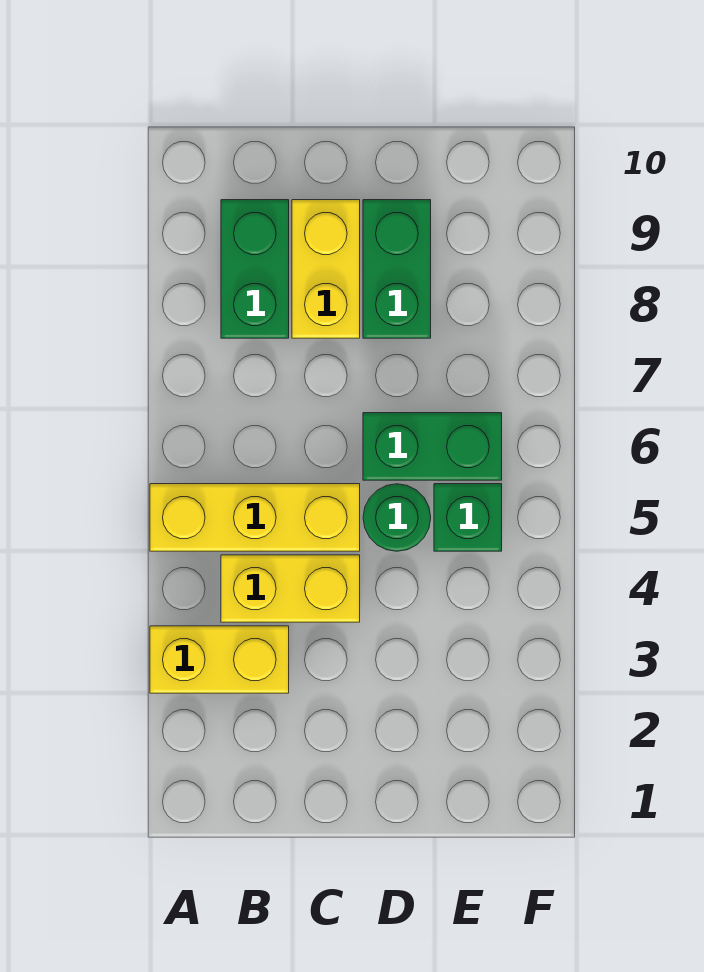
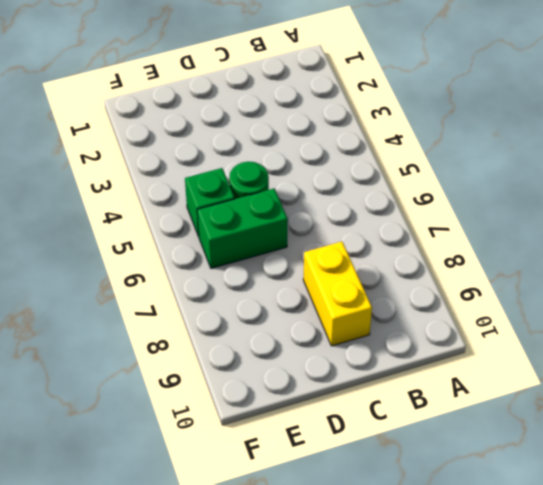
none -> yellow 1x2 brick [150,626,289,693]
none -> yellow 1x3 brick [150,484,360,551]

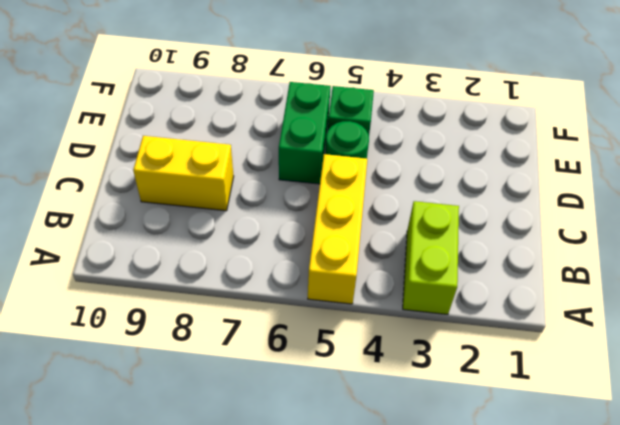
lime 1x2 brick [403,201,459,315] -> yellow 1x2 brick [150,626,289,693]
none -> yellow 1x2 brick [221,555,360,622]
none -> green 1x2 brick [221,200,289,338]

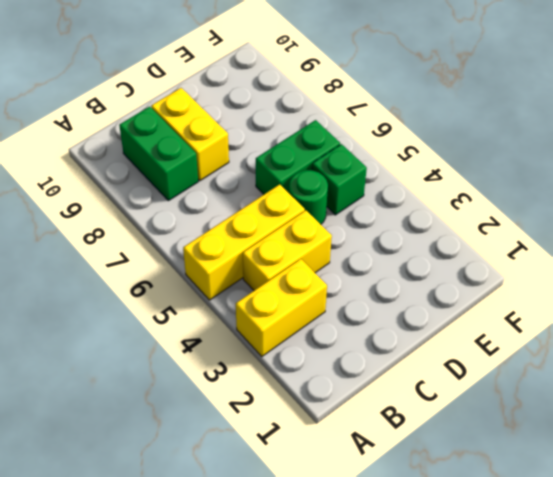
none -> green 1x2 brick [363,200,431,338]

